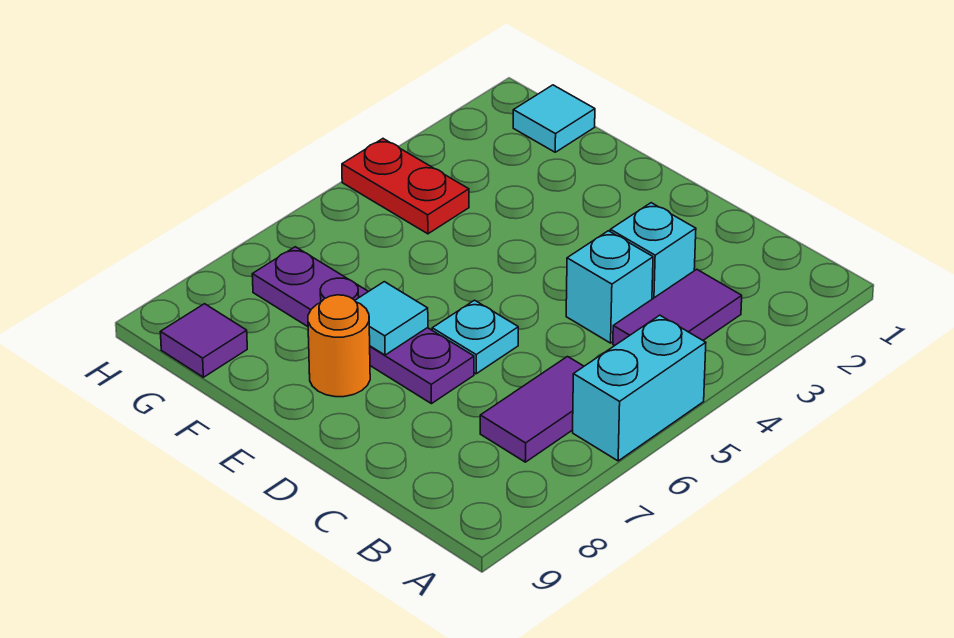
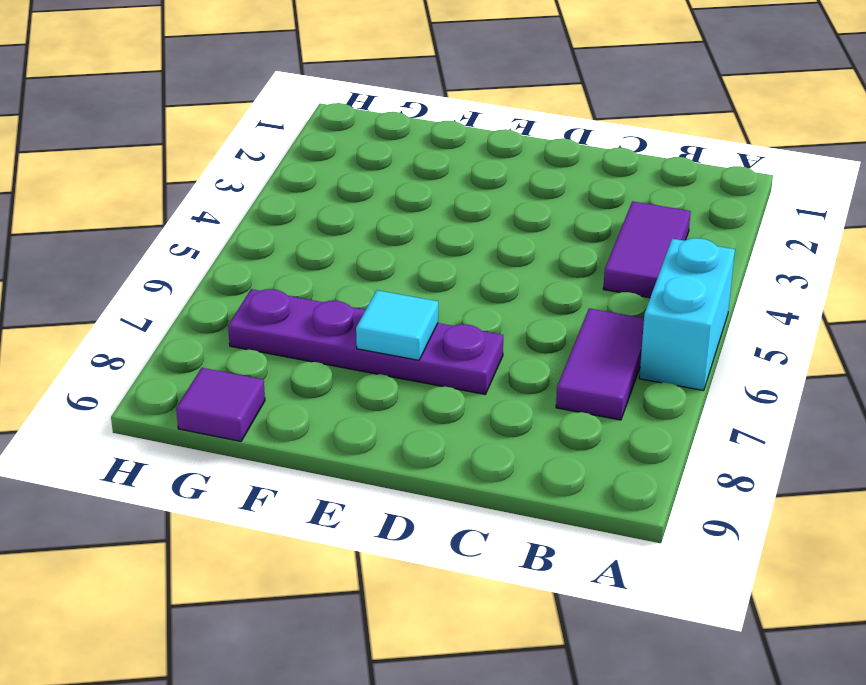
none -> cyan 1x1 brick [610,203,696,299]
none -> cyan 1x1 brick [566,231,653,343]
none -> cyan 1x1 plate [432,300,518,374]

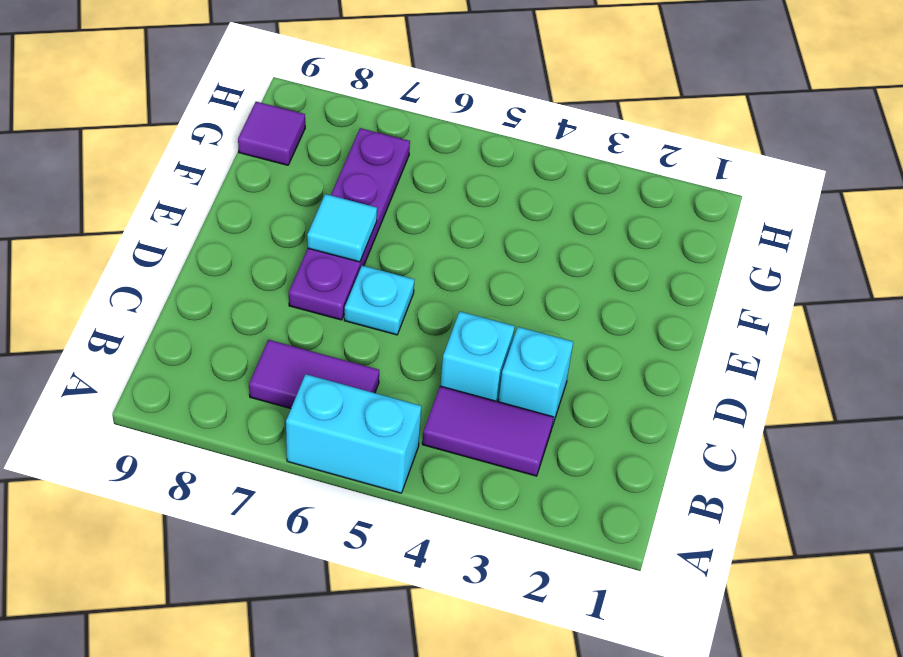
none -> orange 1x1 round brick [308,295,370,397]
none -> cyan 1x1 tile [513,85,595,152]
none -> red 1x2 plate [342,139,469,234]

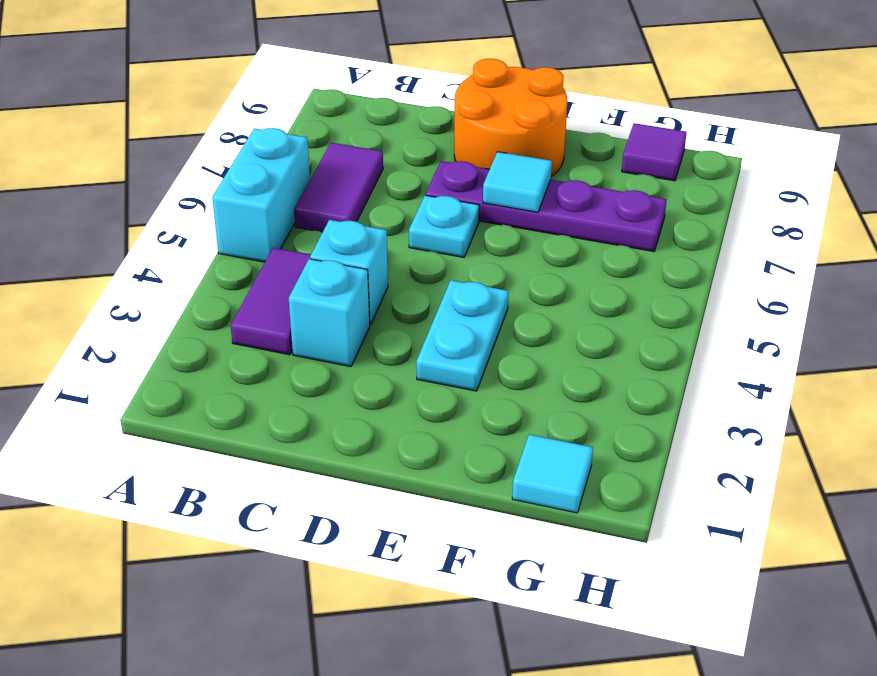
orange 2x2 round brick [454,59,567,177] -> orange 1x1 round brick [308,295,370,397]
cyan 1x2 plate [416,280,508,391] -> none
none -> red 1x2 plate [342,139,469,234]

